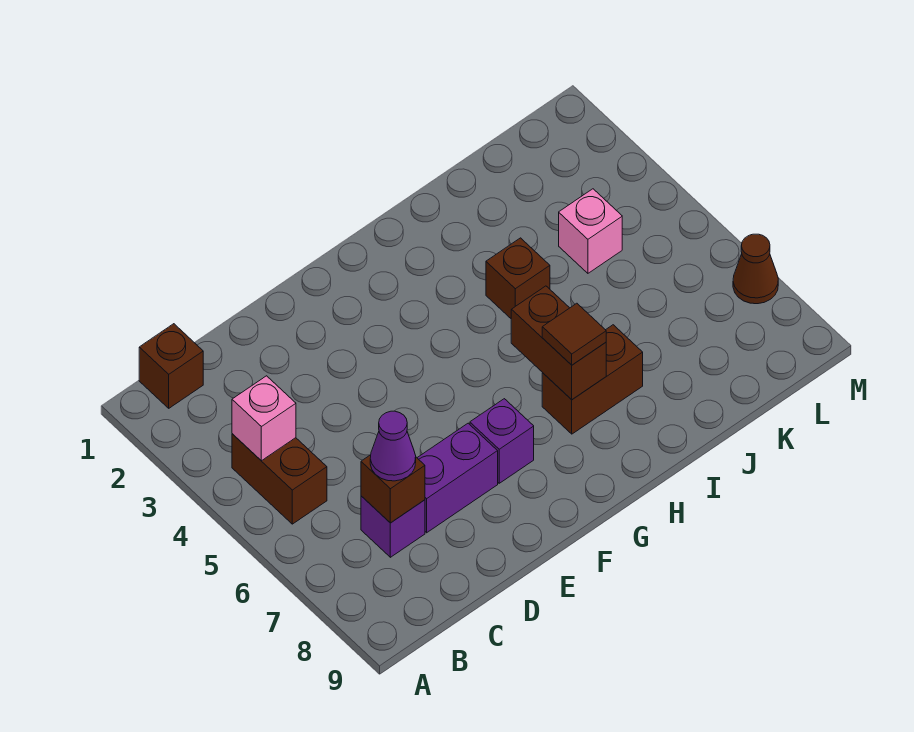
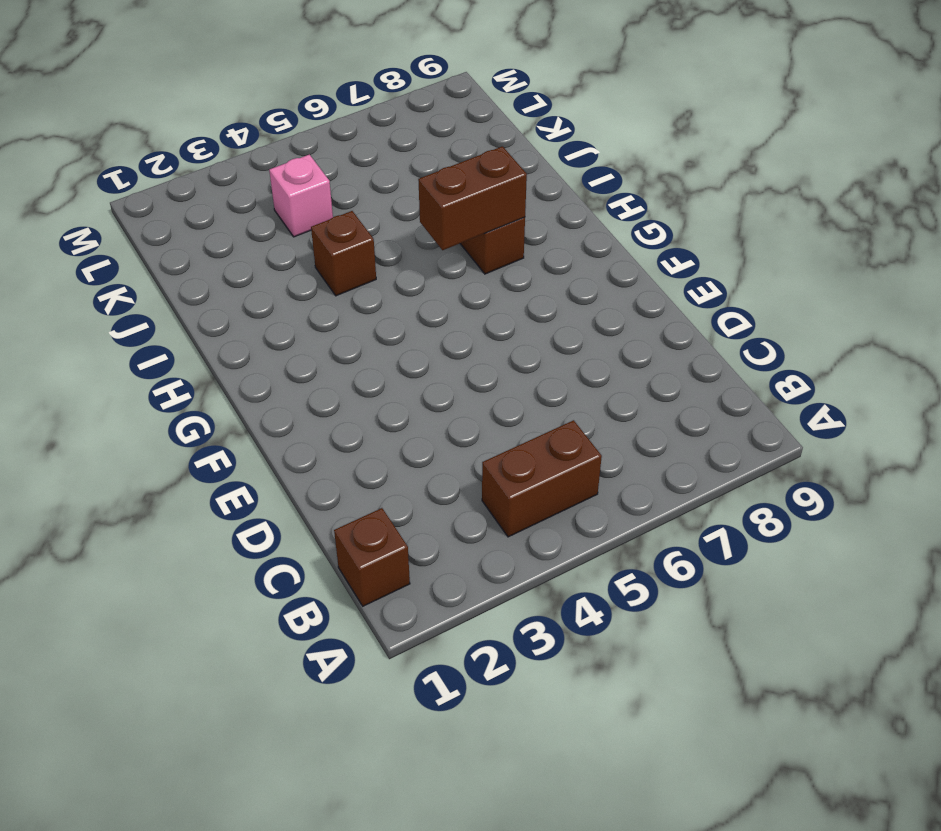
none -> purple 1x1 brick [361,496,425,557]
none -> purple 1x2 brick [417,423,498,533]
none -> purple 1x1 brick [470,399,534,483]

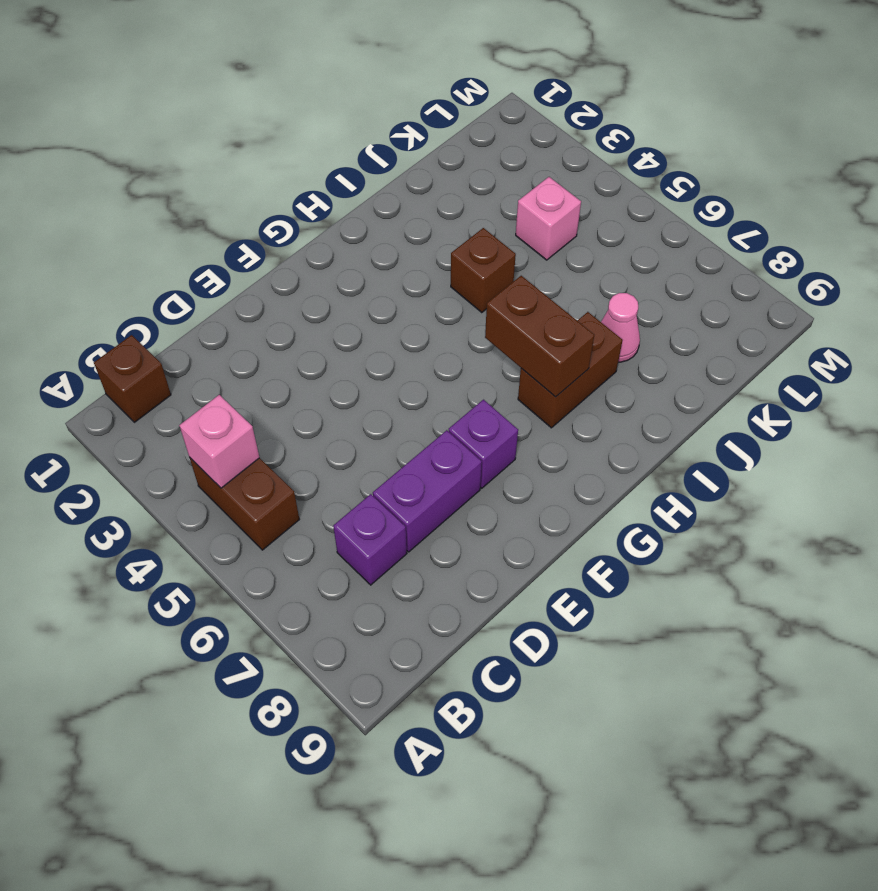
pink 1x1 cone [601,293,640,362] -> none
none -> brown 1x1 cone [733,234,778,304]
none -> brown 1x1 brick [361,455,425,523]
none -> purple 1x1 cone [370,411,416,481]

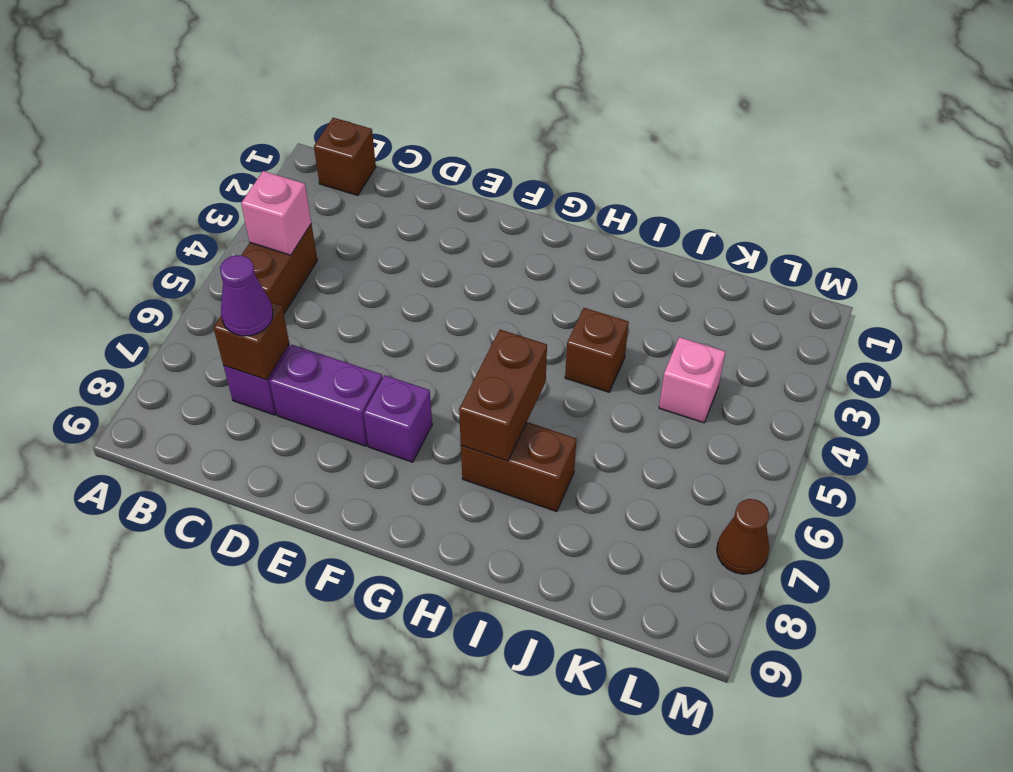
none -> brown 1x1 tile [542,303,606,365]

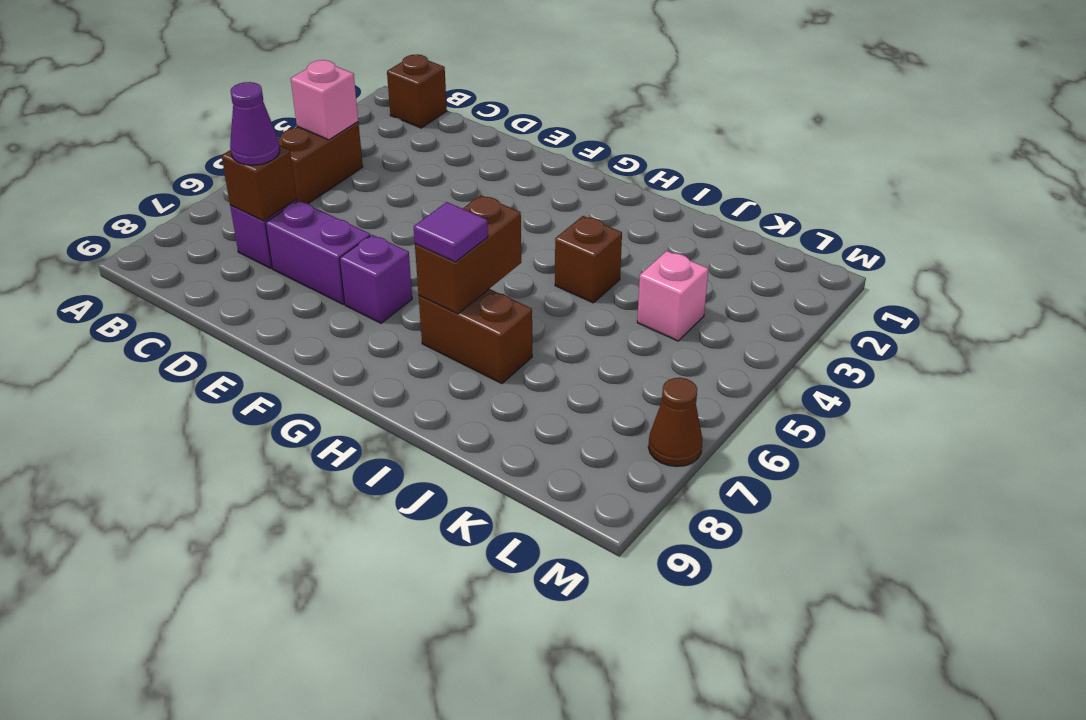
purple 1x1 tile [414,202,488,262] -> brown 1x1 tile [542,303,606,365]

